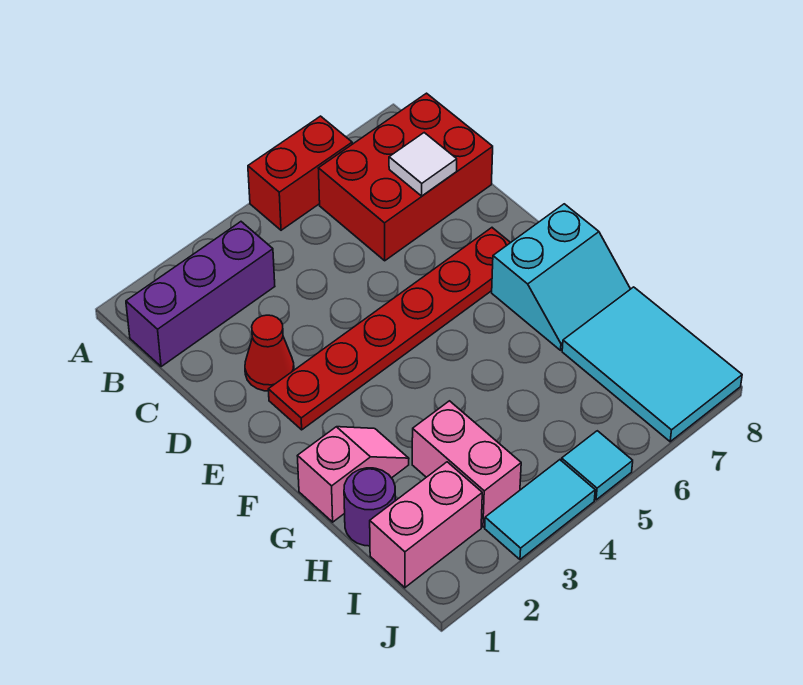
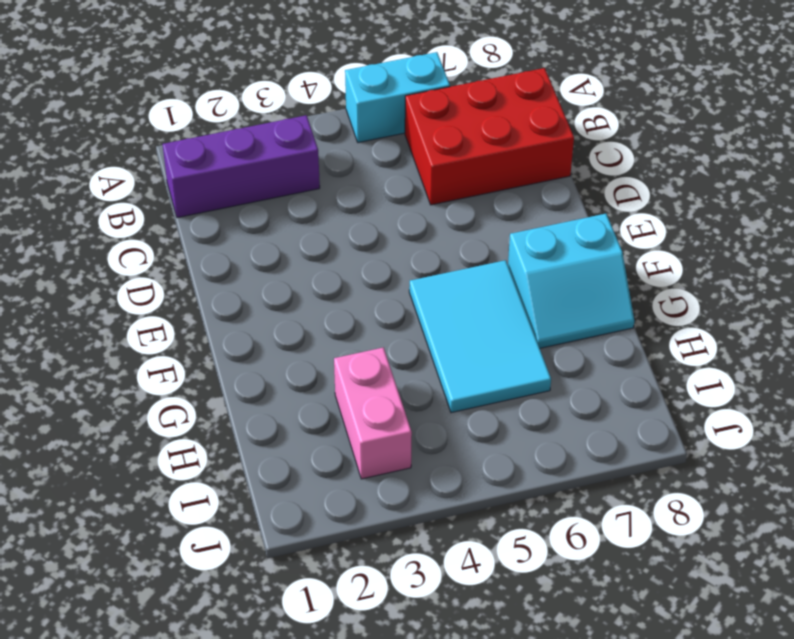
cyan 1x2 brick [345,52,450,143] -> red 1x2 brick [248,116,352,230]
cyan 2x3 tile [409,260,551,413] -> cyan 2x3 tile moved to [562,287,742,442]
none -> red 1x1 cone [245,315,294,391]
none -> red 1x6 plate [268,228,510,430]
none -> pink 1x2 slope [298,427,409,522]

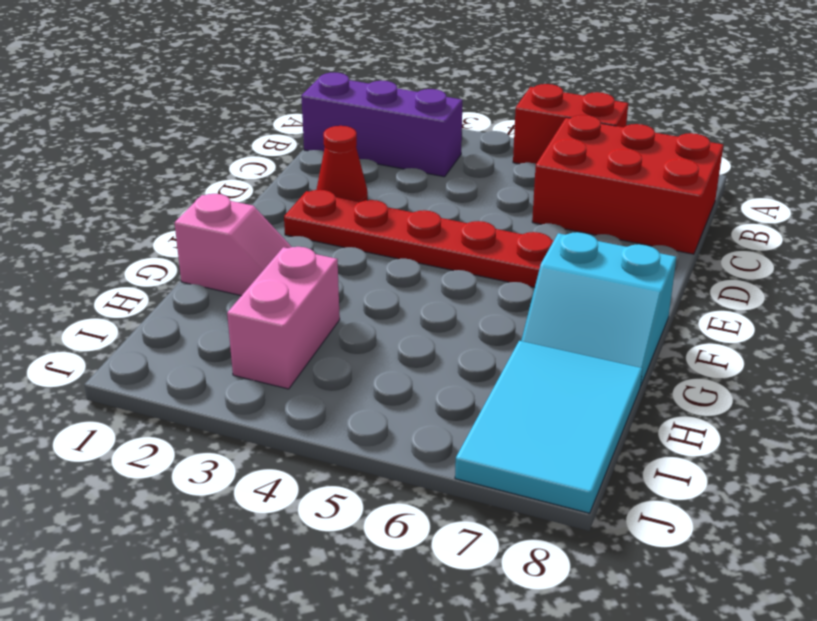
none -> purple 1x1 round brick [344,468,395,546]
none -> pink 1x2 brick [370,462,482,588]
none -> cyan 1x2 tile [485,460,595,560]

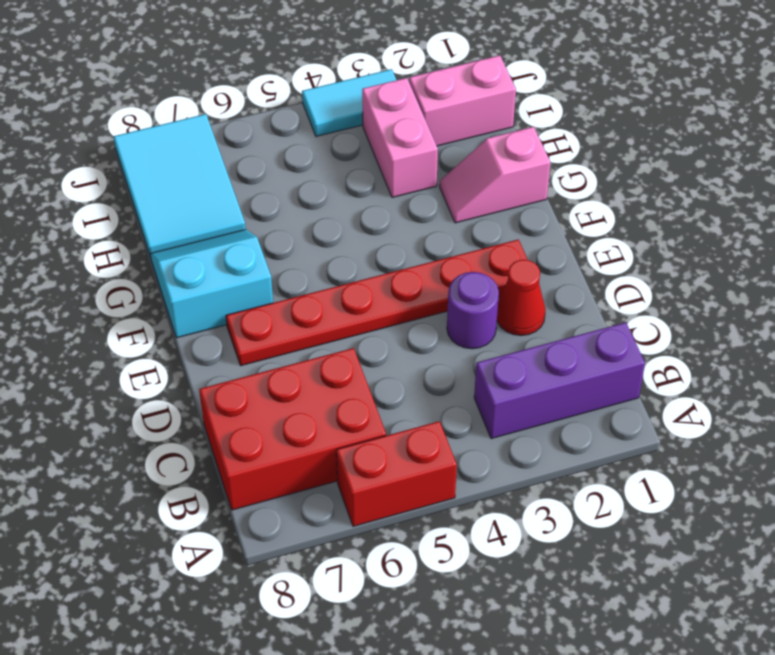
purple 1x1 round brick [447,272,499,349] -> purple 1x1 round brick moved to [344,468,395,546]
none -> cyan 1x1 tile [561,431,633,500]
none -> white 1x1 tile [389,133,457,196]

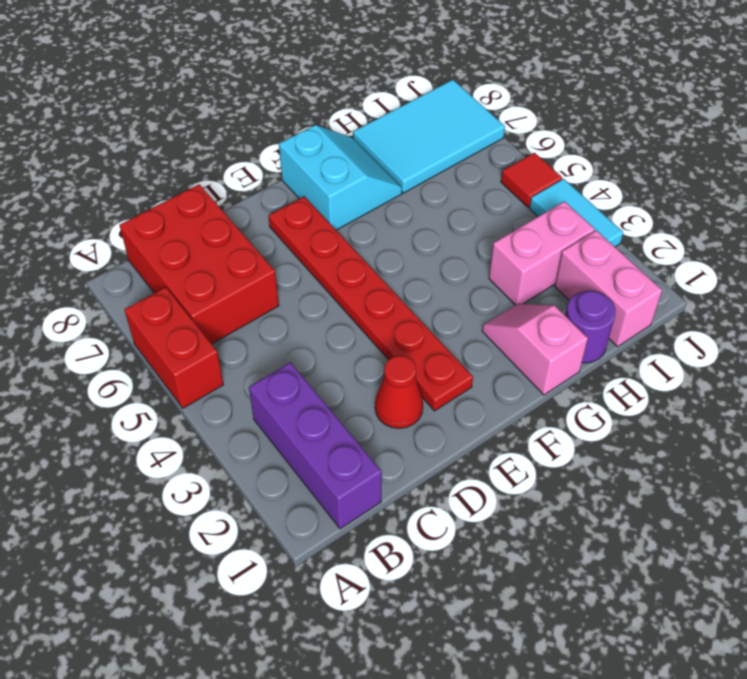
red 1x1 tile [501,153,562,207] -> cyan 1x1 tile [561,431,633,500]
none -> white 1x1 tile [389,133,457,196]

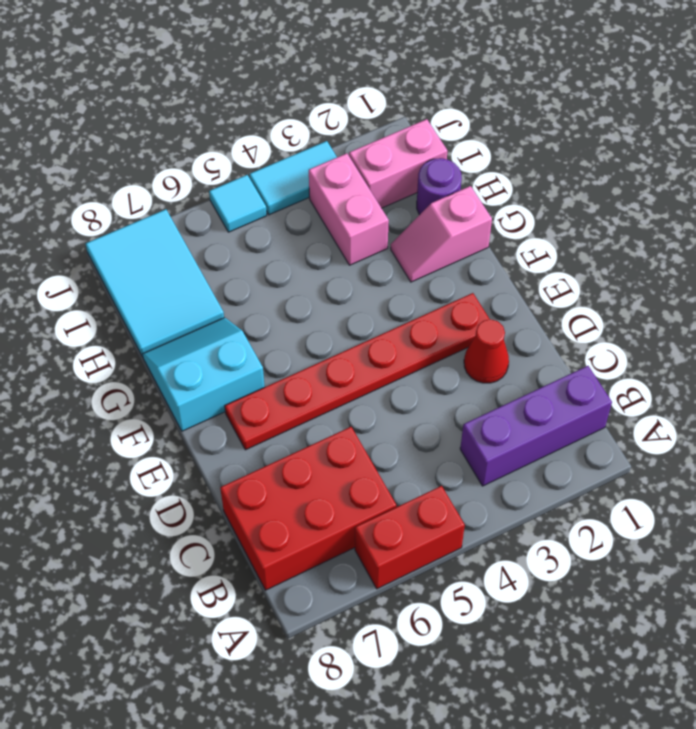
none -> white 1x1 tile [389,133,457,196]

